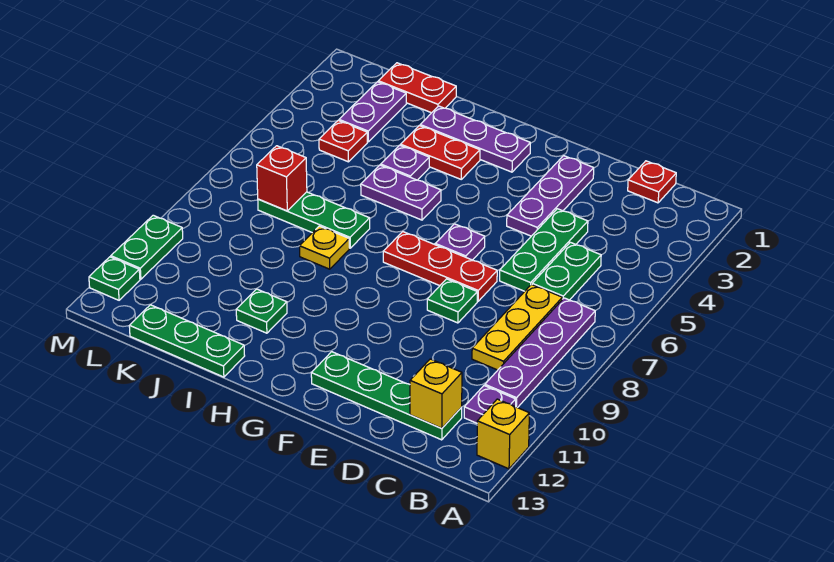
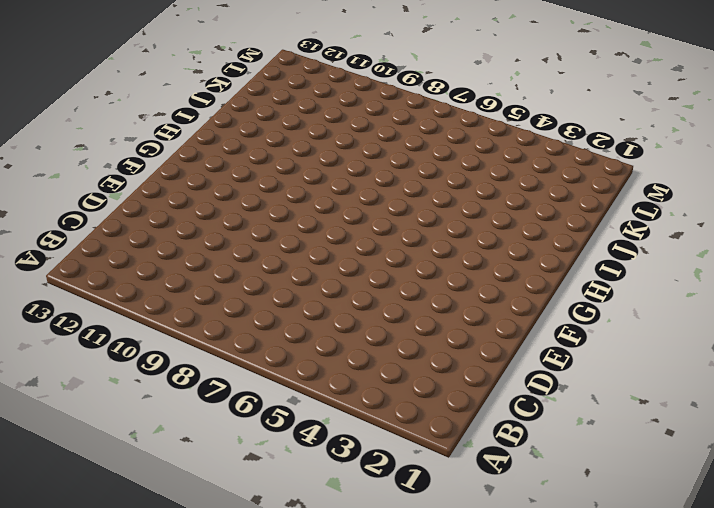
none -> yellow 1x1 brick [477,399,529,469]
none -> purple 1x4 plate [485,298,595,408]
none -> purple 1x1 plate [464,386,516,423]

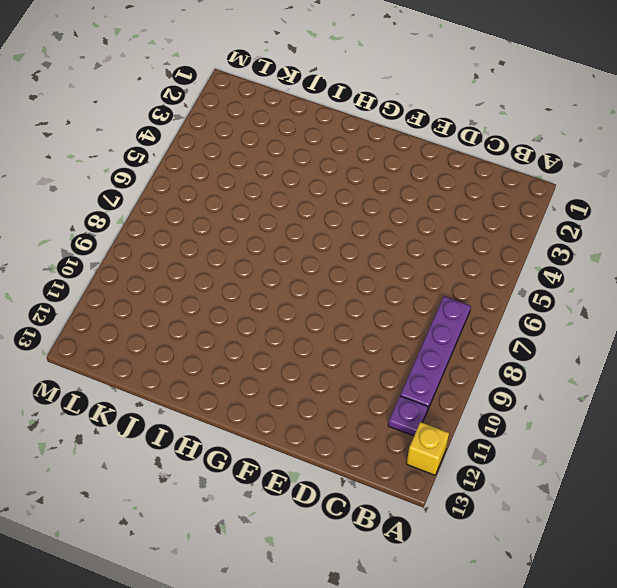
none -> red 1x1 plate [628,161,676,203]
none -> green 1x2 plate [532,242,601,300]
none -> yellow 1x3 plate [472,285,562,370]

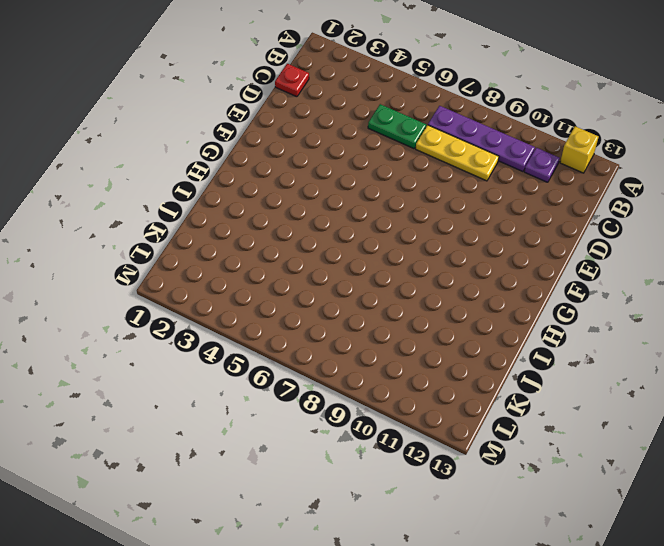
none -> green 1x4 plate [311,352,462,440]
none -> green 1x3 plate [500,209,588,291]
none -> purple 1x3 plate [507,156,594,236]

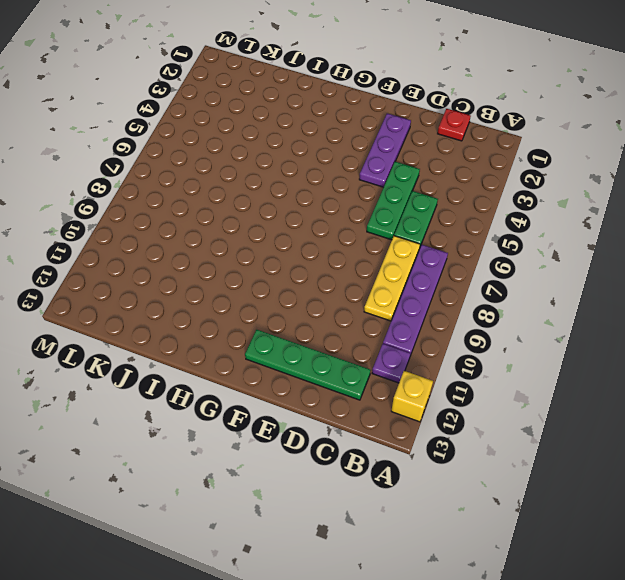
none -> red 1x3 plate [383,232,497,301]
none -> green 1x1 plate [427,279,477,323]
none -> purple 1x1 plate [435,224,485,260]

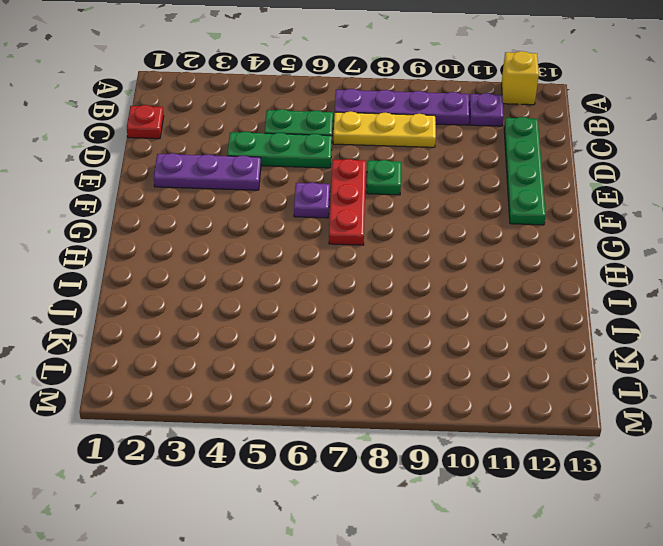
none -> purple 1x3 plate [420,106,530,172]
none -> red 1x2 plate [401,126,480,179]
none -> purple 1x2 plate [361,165,441,220]

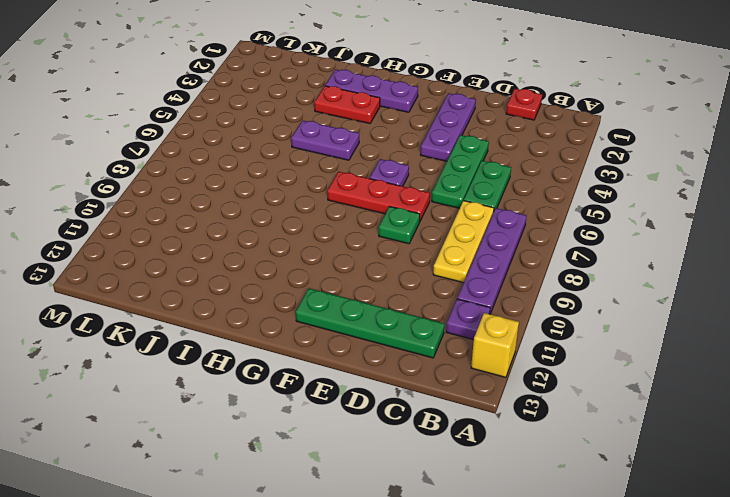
none -> purple 1x1 plate [381,145,429,180]
none -> green 1x3 plate [258,192,370,248]
none -> yellow 1x1 plate [300,226,349,269]

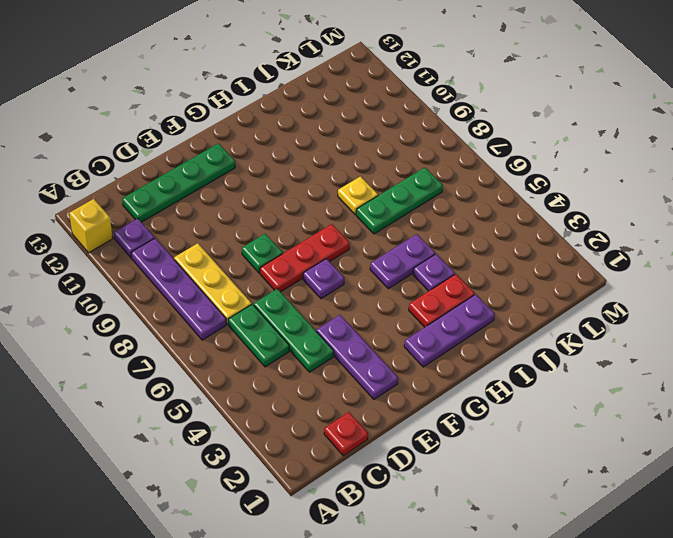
none -> green 1x1 plate [236,289,287,333]
none -> green 1x3 plate [129,305,245,377]
none -> red 1x2 plate [378,63,456,113]

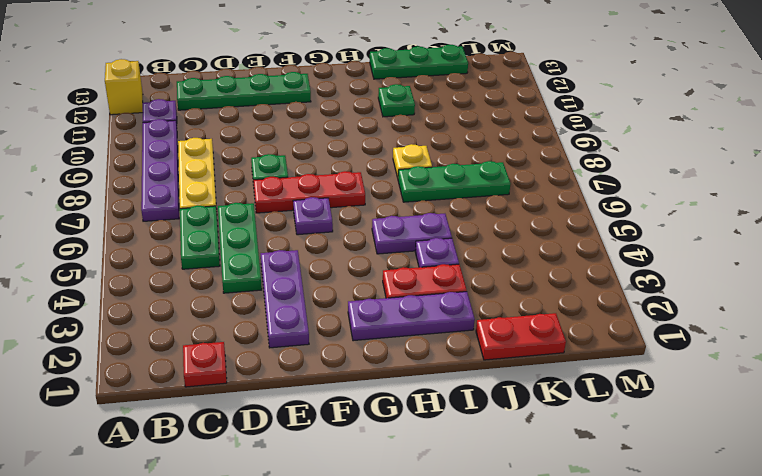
none -> purple 1x2 plate [339,82,406,142]
none -> red 1x1 plate [319,120,367,162]
none -> green 1x2 plate [111,215,183,279]

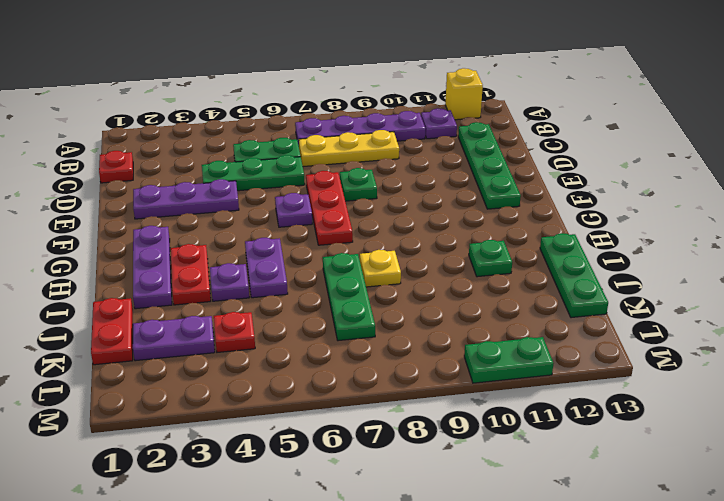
none -> green 1x1 plate [89,257,140,300]
none -> yellow 1x1 brick [410,359,462,428]
none -> red 1x1 brick [257,146,307,211]

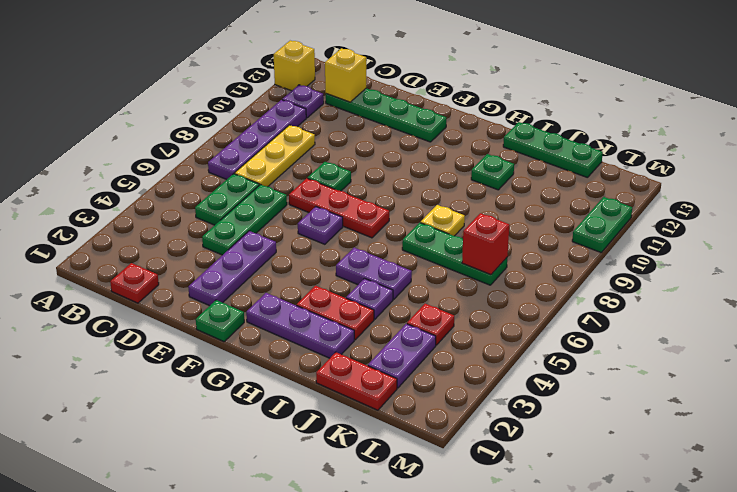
green 1x1 plate [196,300,244,342] -> green 1x1 plate moved to [89,257,140,300]

